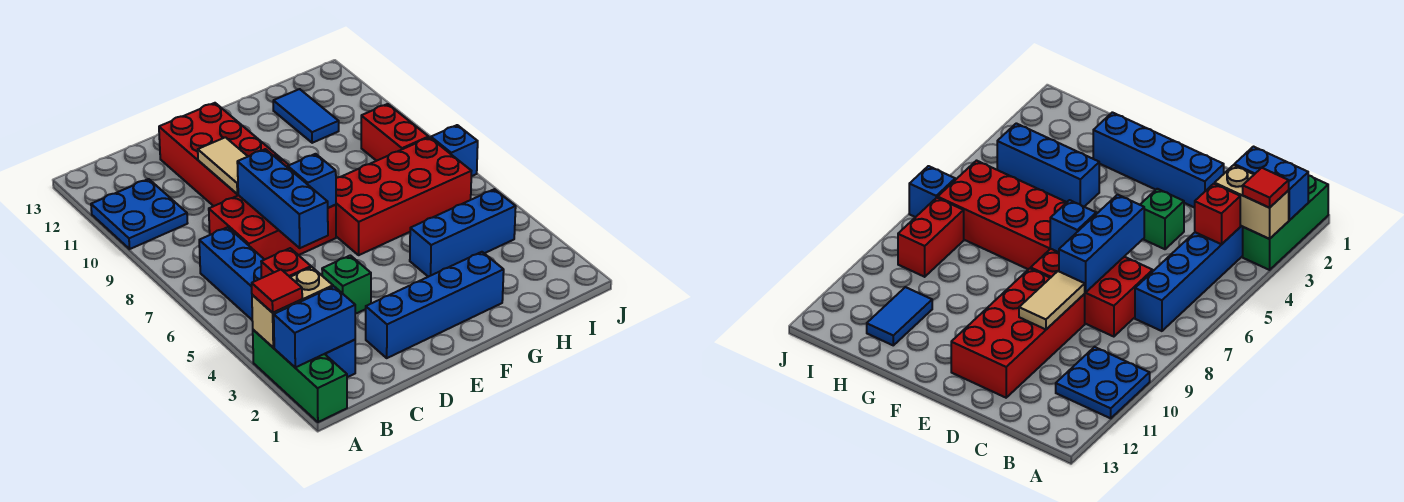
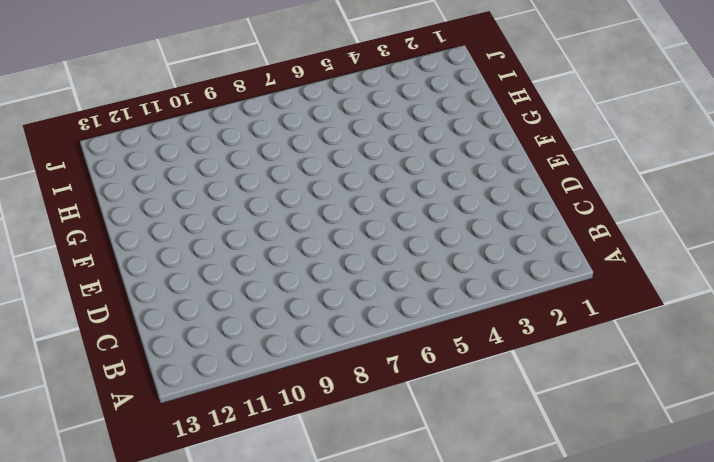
none -> green 1x3 brick [253,330,347,422]
none -> blue 2x2 plate [91,179,188,249]
none -> blue 1x6 brick [199,227,355,377]

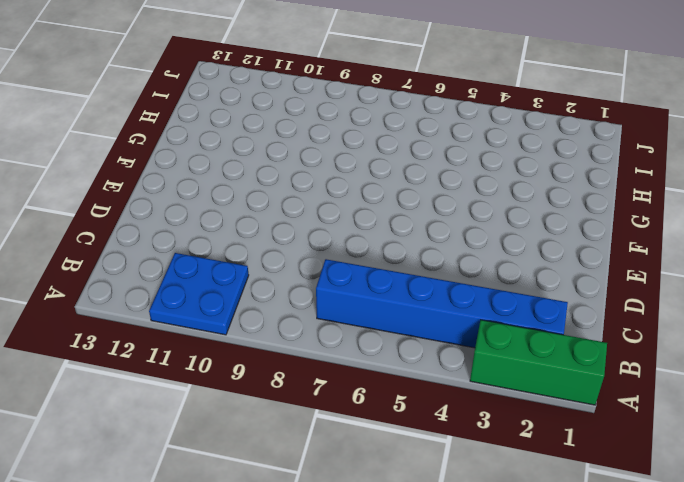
none -> red 2x3 brick [209,195,336,260]
none -> blue 1x4 brick [366,252,504,358]
none -> green 1x1 brick [322,255,371,314]

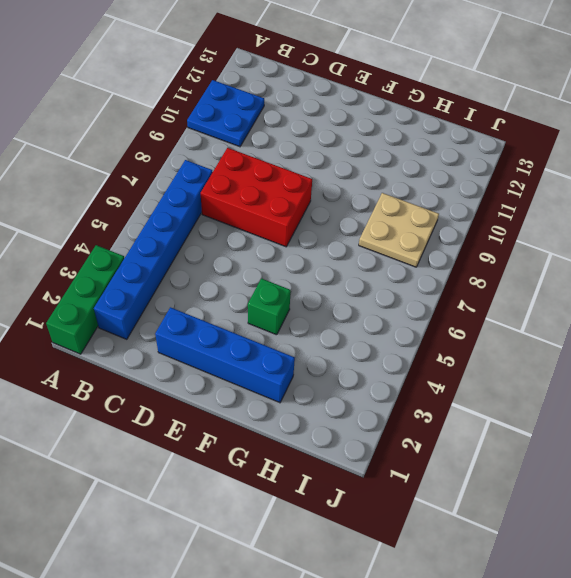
green 1x1 brick [248,278,291,335] -> green 1x1 brick moved to [322,255,371,314]
tan 2x2 plate [359,193,439,267] -> red 1x2 brick [361,104,429,161]
none -> red 2x4 brick [159,103,289,206]
none -> red 2x4 brick [336,137,471,255]
none -> blue 1x3 brick [410,189,516,277]

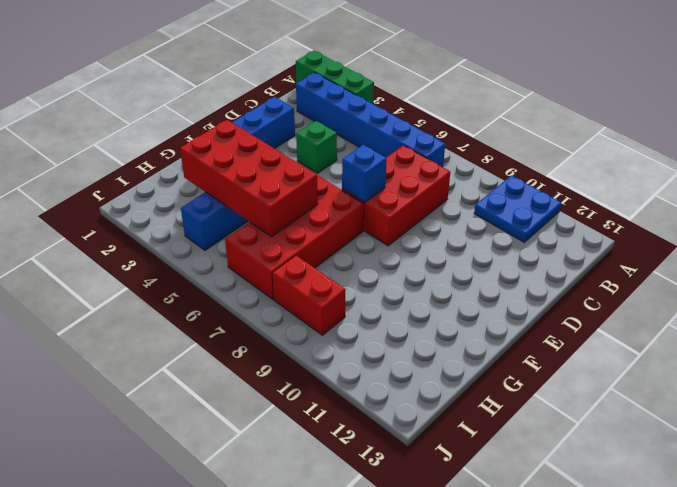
red 2x4 brick [180,120,318,237] -> red 2x4 brick moved to [159,103,289,206]
none -> blue 1x2 tile [273,89,339,143]
none -> blue 1x1 brick [431,125,478,176]
none -> blue 1x2 brick [274,286,355,367]

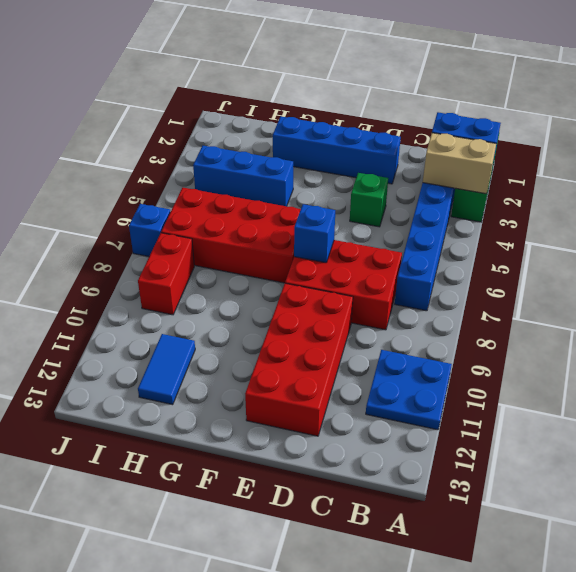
none -> red 1x1 brick [261,248,311,278]
none -> blue 1x3 brick [237,149,328,248]
none -> tan 1x2 tile [198,137,248,194]

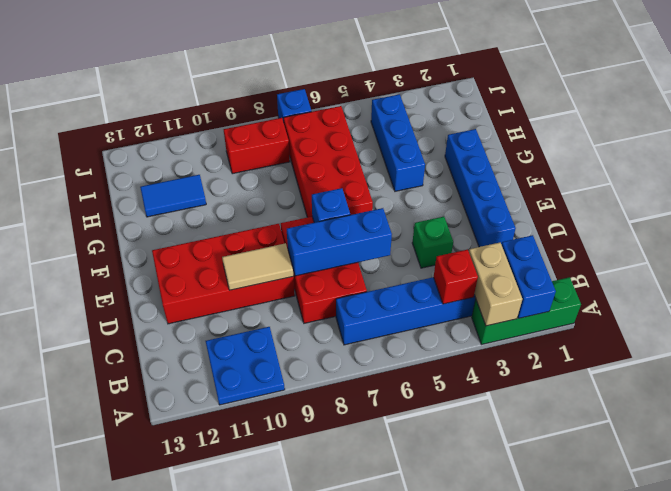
none -> red 1x1 tile [252,270,302,313]

